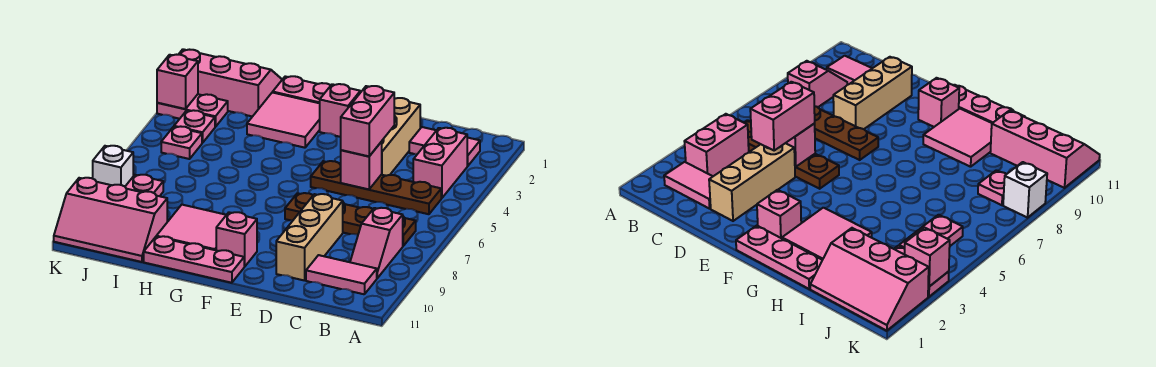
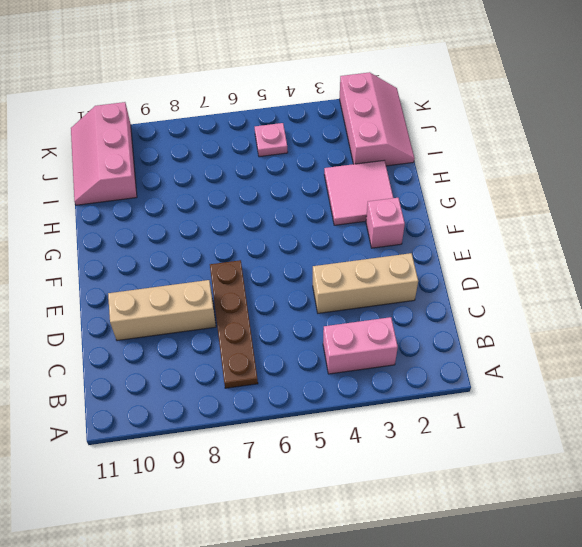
none -> pink 1x2 tile [409,127,480,166]
none -> brown 1x4 plate [311,161,441,214]
none -> pink 1x2 slope [350,208,403,278]

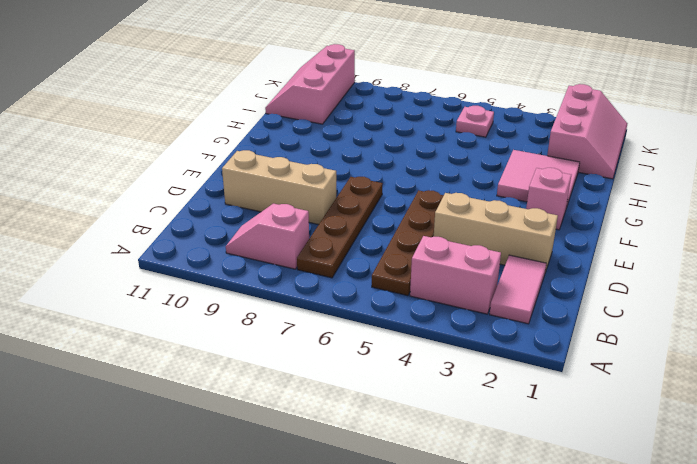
none -> pink 1x2 tile [306,255,377,294]
none -> pink 1x3 plate [273,76,331,103]
none -> pink 1x1 brick [216,212,257,266]

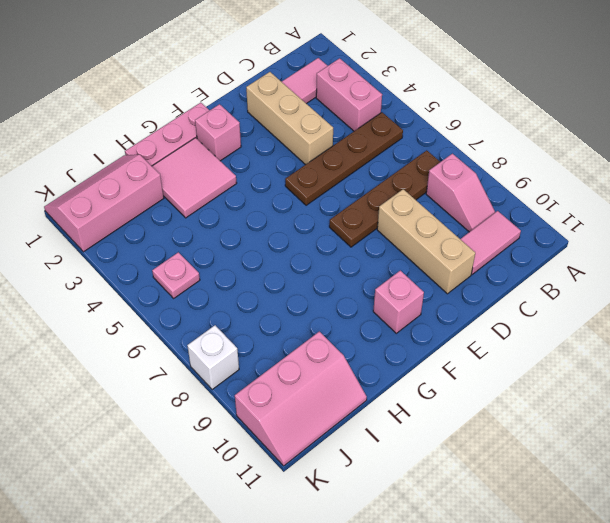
none -> pink 1x3 plate [144,236,245,283]
none -> pink 2x2 tile [156,205,226,250]
none -> pink 1x2 plate [157,94,228,127]

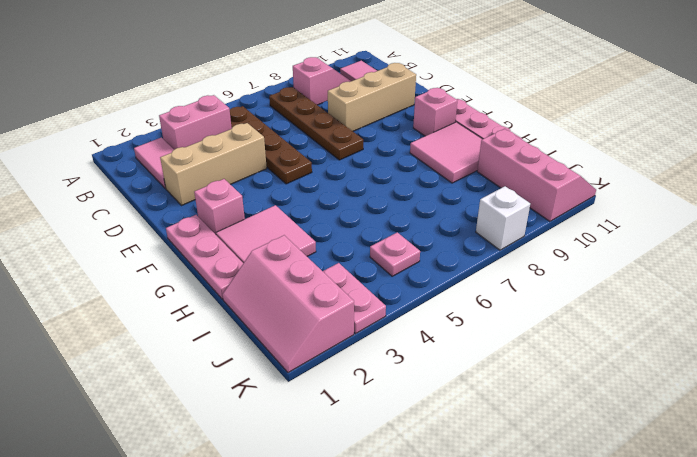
none -> pink 1x1 plate [174,110,215,143]
none -> pink 1x1 plate [125,175,163,196]
none -> pink 1x1 brick [341,142,382,189]

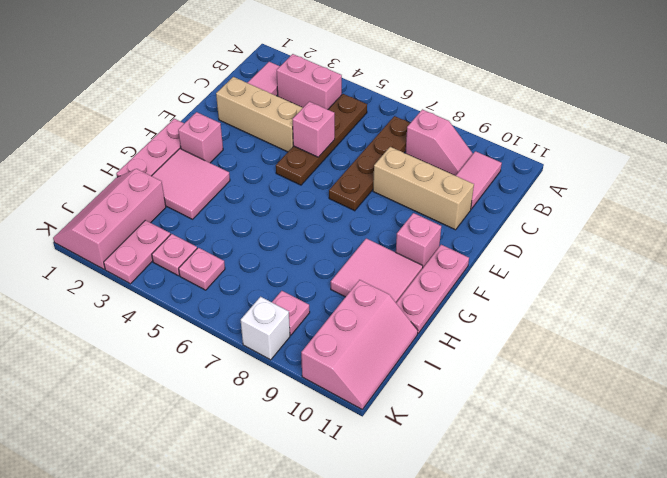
none -> pink 1x1 brick [157,55,198,109]
none -> pink 1x2 brick [341,86,394,156]

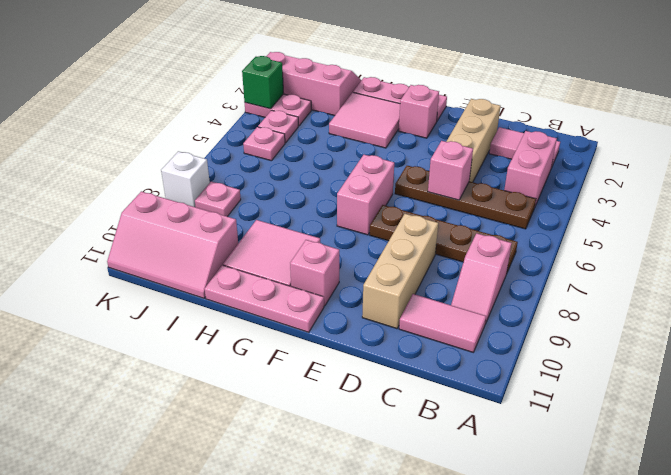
pink 1x2 brick [337,155,394,235] -> pink 1x2 brick moved to [341,86,394,156]
green 1x1 brick [242,56,283,109] -> pink 1x1 brick [157,55,198,109]

